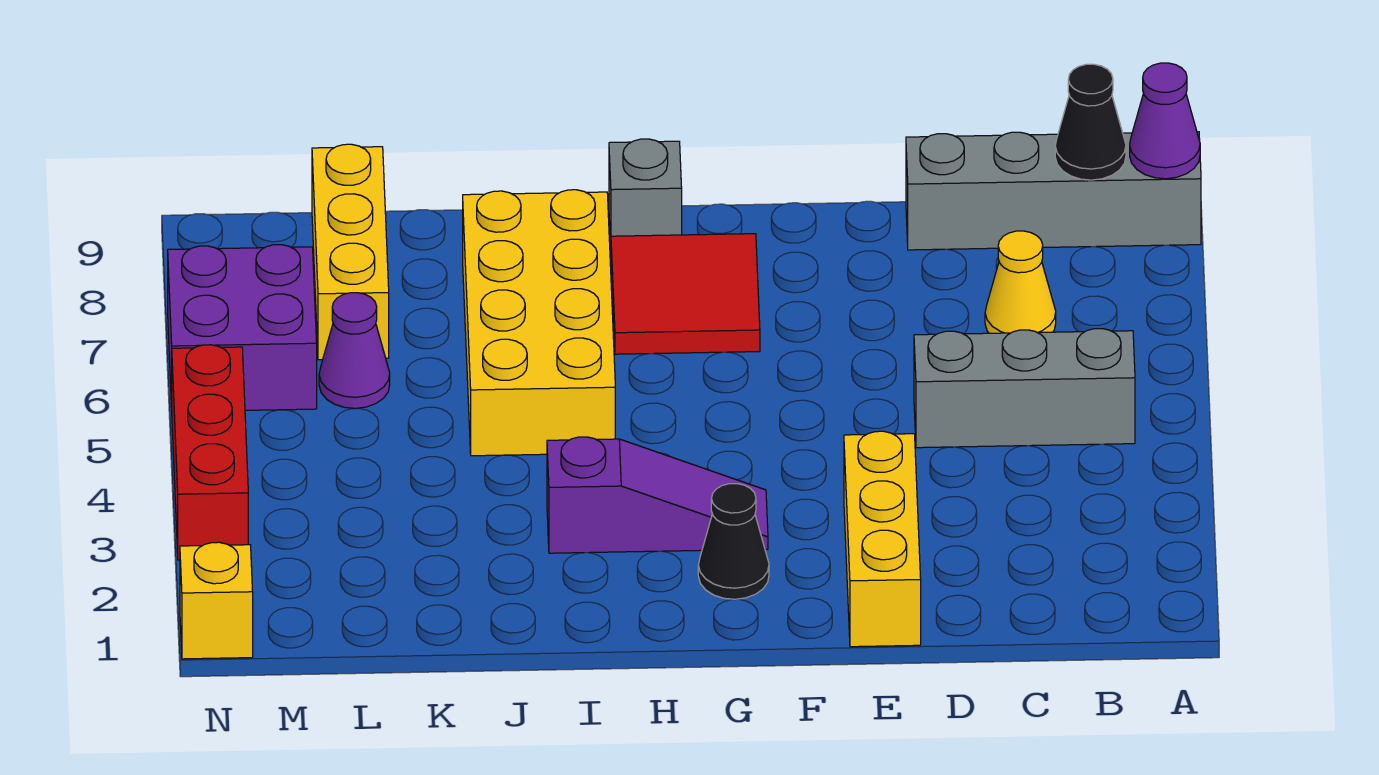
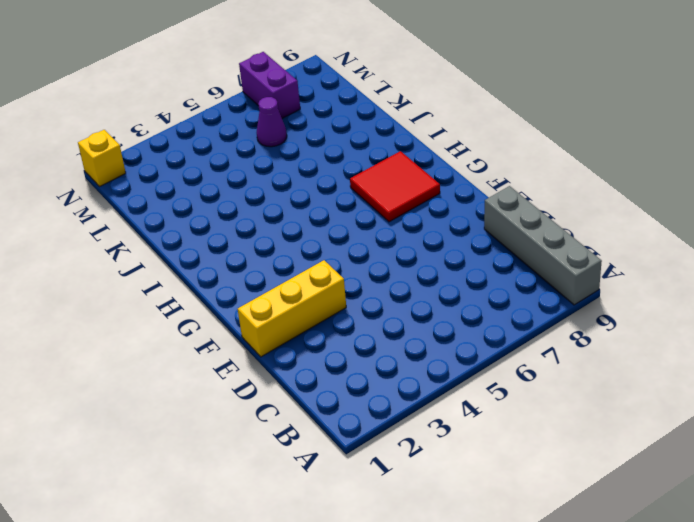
purple 1x2 brick [239,52,300,118] -> purple 2x2 brick [168,245,317,410]
none -> grey 1x3 brick [914,329,1135,448]
none -> yellow 1x1 cone [985,231,1056,333]
none -> black 1x1 cone [698,484,769,599]

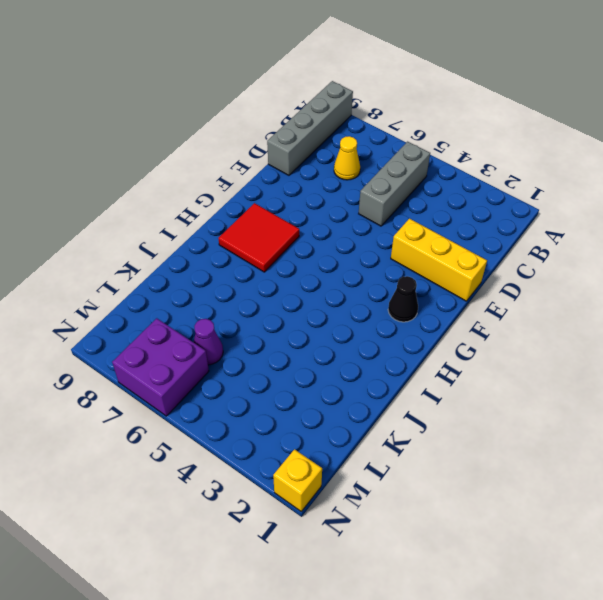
none -> purple 1x3 slope [547,437,768,553]
none -> grey 1x1 brick [609,139,682,246]
none -> yellow 2x4 brick [463,190,615,456]

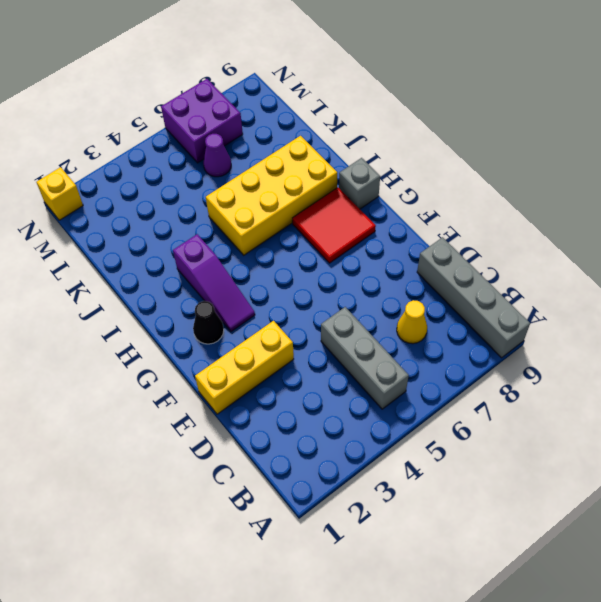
none -> yellow 1x3 brick [312,144,389,360]
none -> red 1x3 brick [172,345,248,560]
none -> purple 1x1 cone [1130,63,1200,179]

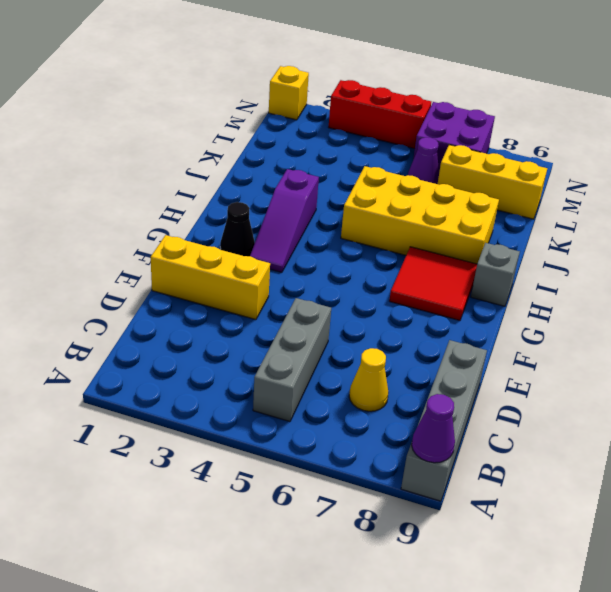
none -> black 1x1 cone [1055,64,1126,180]

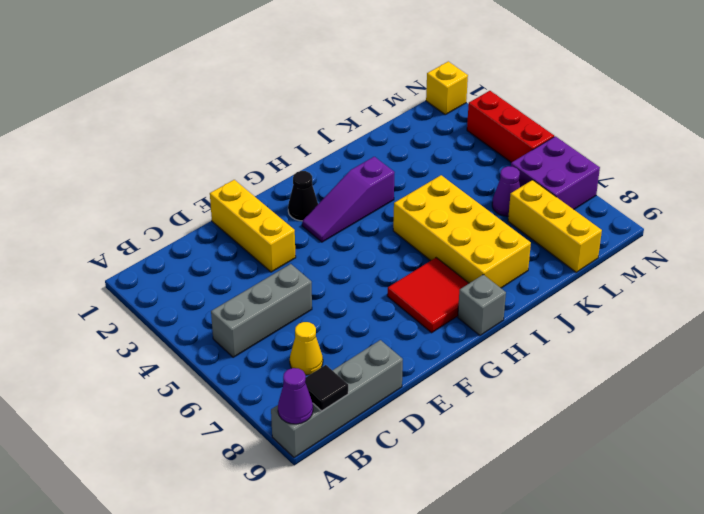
black 1x1 tile [305,365,348,411] -> black 1x1 cone [1055,64,1126,180]

